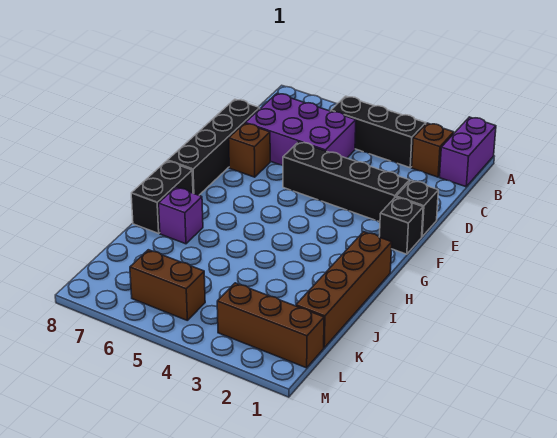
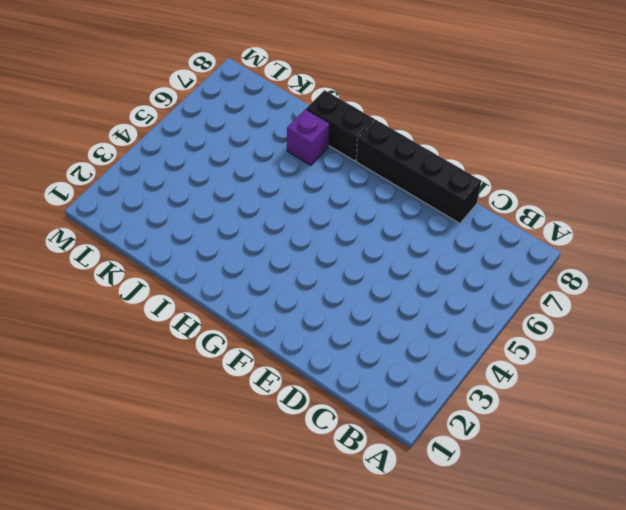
none -> purple 1x2 brick [440,117,496,187]
none -> brown 1x1 brick [412,123,454,177]
none -> black 1x3 brick [331,96,426,168]

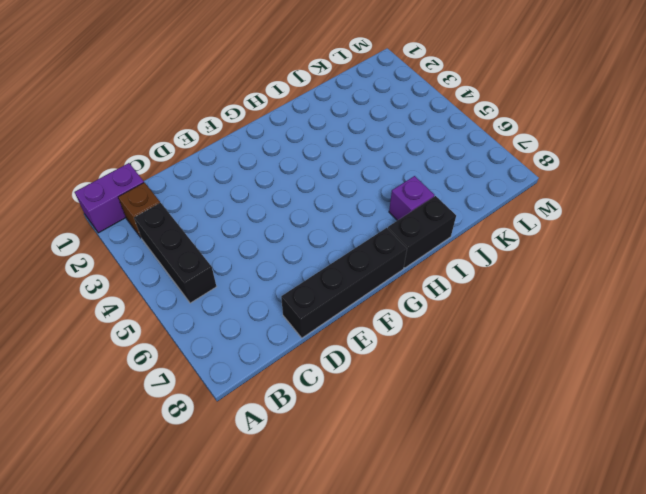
none -> purple 2x3 brick [246,94,356,166]
none -> black 1x1 brick [396,181,438,237]
none -> black 1x4 brick [283,142,409,222]

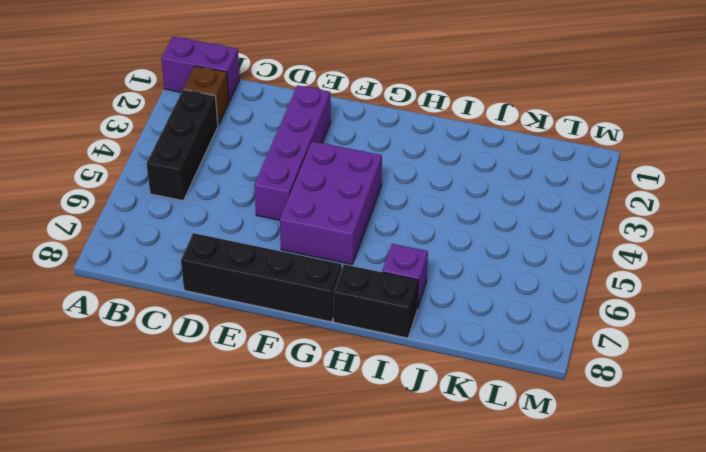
purple 1x4 brick [254,85,331,220] -> black 1x4 brick [283,142,409,222]
purple 2x3 brick [280,141,382,265] -> purple 2x3 brick moved to [246,94,356,166]
none -> black 1x1 brick [396,181,438,237]
none -> brown 1x1 brick [229,123,270,177]
none -> black 1x1 brick [379,197,423,254]

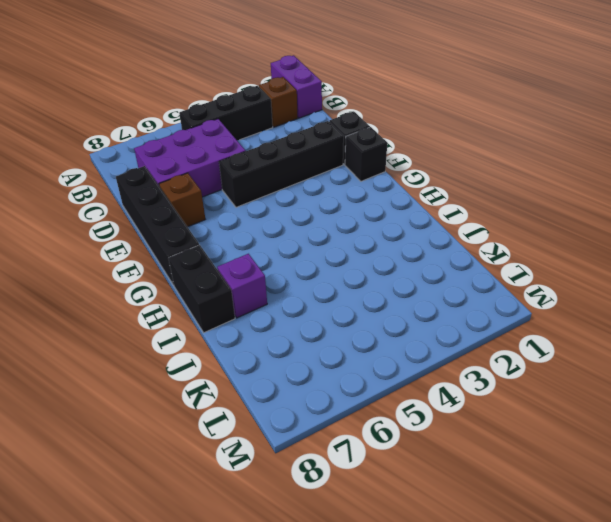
none -> brown 1x4 brick [296,232,392,348]
none -> brown 1x3 brick [217,283,324,368]
none -> brown 1x2 brick [130,250,205,320]

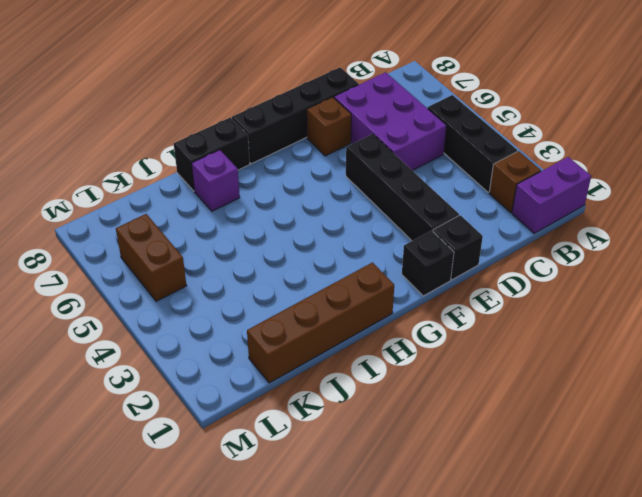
none -> brown 1x3 brick [217,283,324,368]

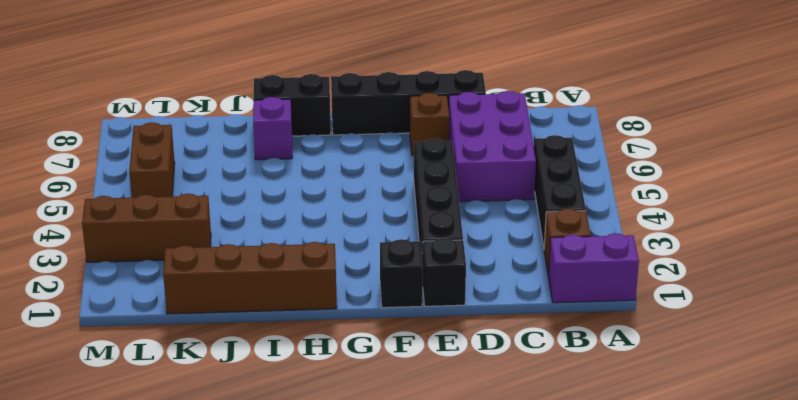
brown 1x3 brick [82,194,211,262] -> brown 1x3 brick turned to [217,283,324,368]

